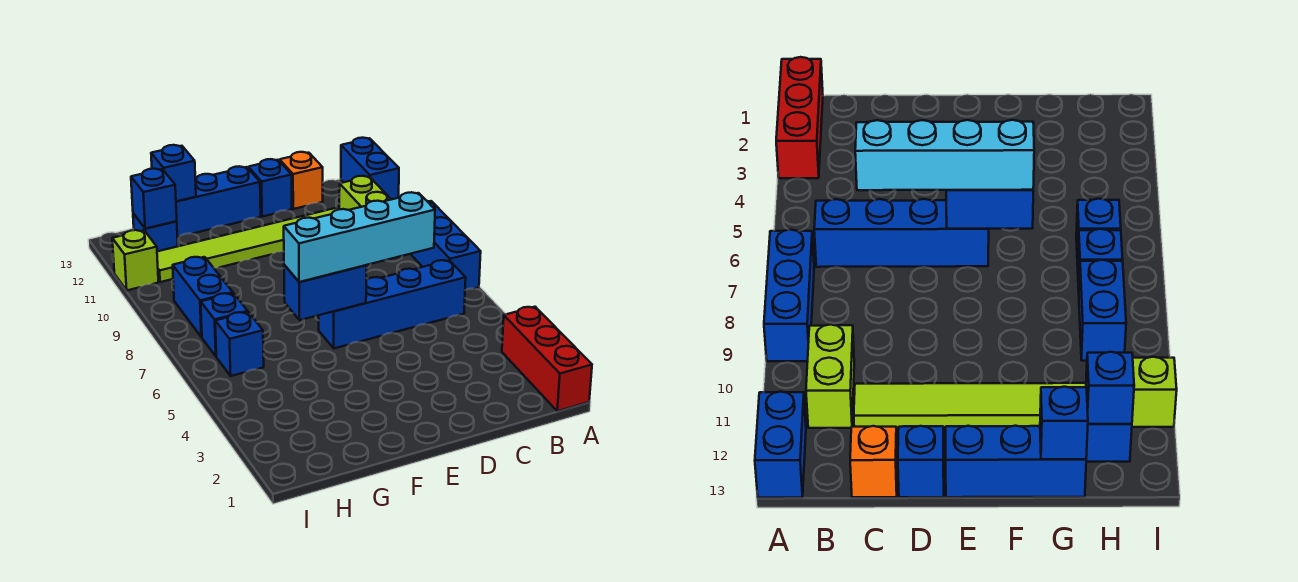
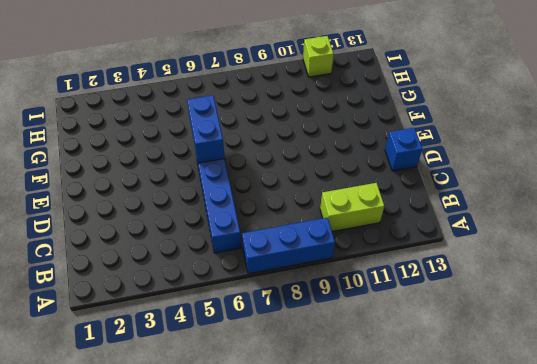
none -> red 1x3 brick [502,307,592,411]
none -> blue 1x2 brick [341,138,399,200]
none -> lime 1x6 tile [157,208,339,282]

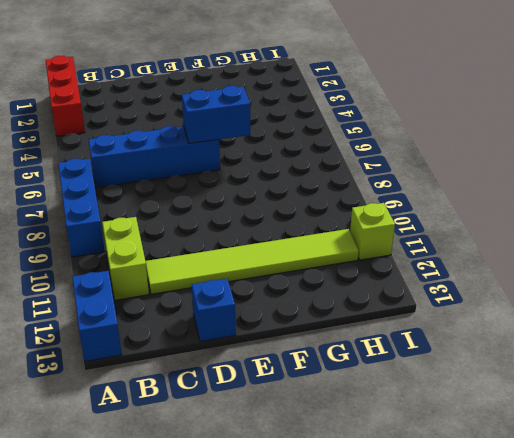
none -> orange 1x1 brick [280,152,323,209]
none -> blue 1x3 brick [176,166,261,237]
none -> blue 1x1 brick [215,312,264,376]

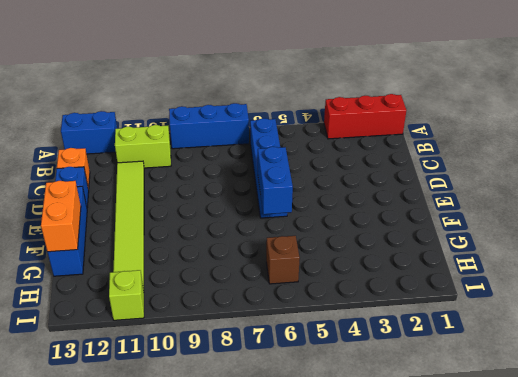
orange 1x2 brick [41,181,81,252] -> blue 1x1 brick [151,145,196,201]
brown 1x1 brick [266,236,300,284] -> blue 1x1 brick [215,312,264,376]
none -> blue 1x1 brick [201,293,248,356]
none -> blue 1x2 brick [173,257,233,337]
none -> blue 1x1 brick [133,214,178,251]

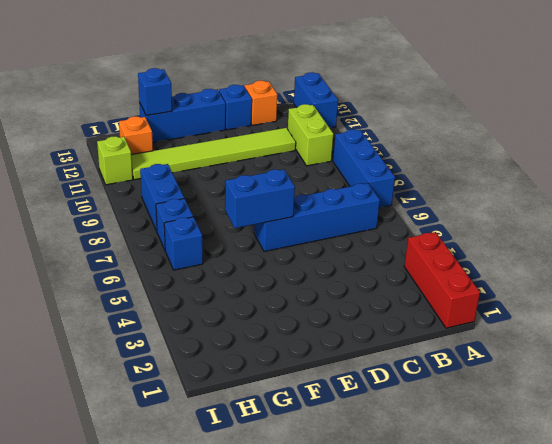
orange 1x1 brick [119,116,153,155] -> blue 1x1 brick [133,214,178,251]
none -> blue 1x1 brick [131,169,177,228]
none -> cyan 1x4 brick [284,192,435,282]

